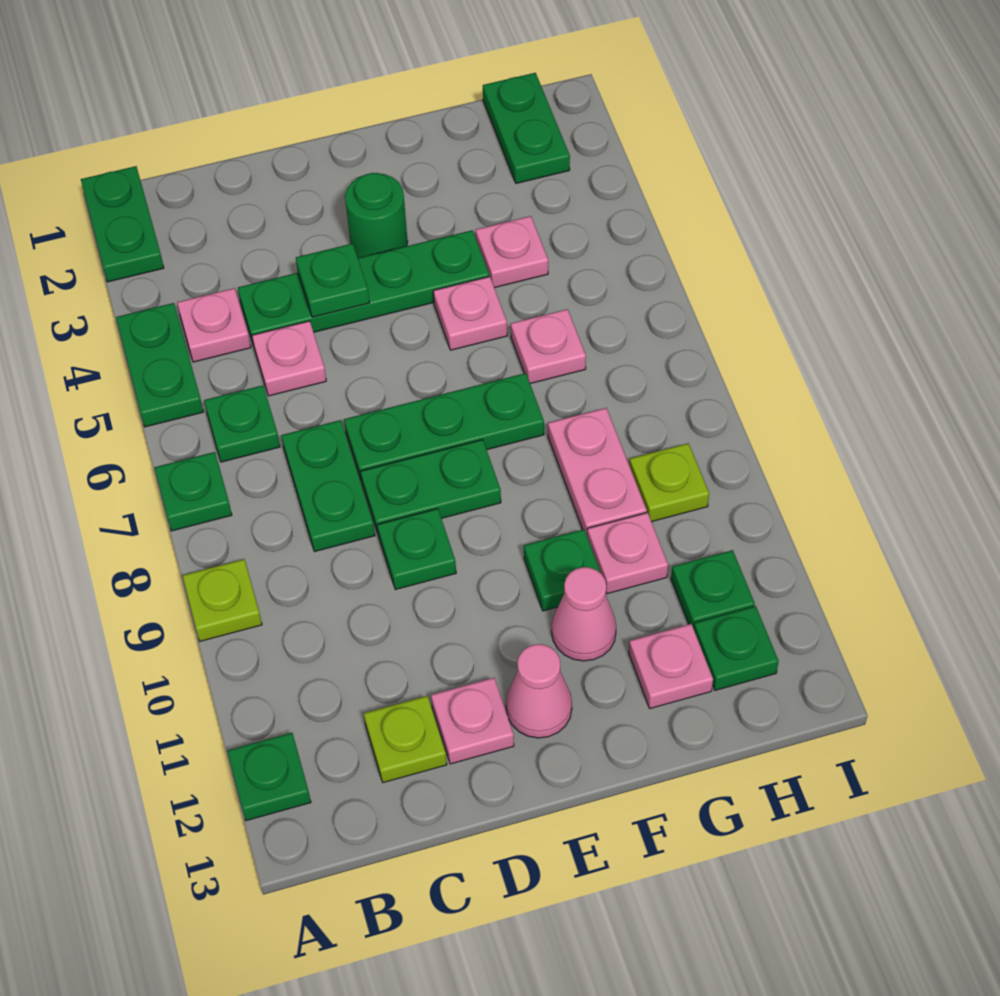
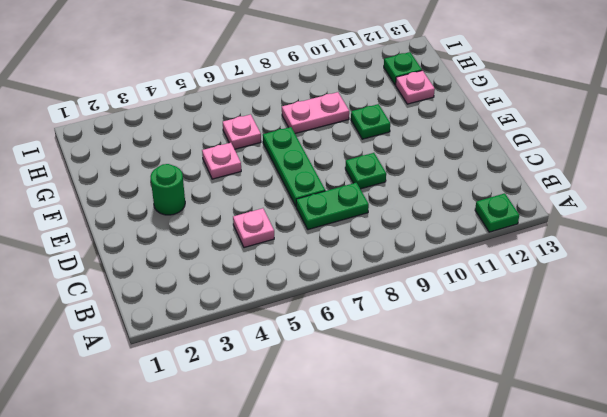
none -> green 1x2 plate [81,166,164,282]
none -> green 1x2 plate [116,303,203,427]
none -> green 1x1 plate [155,452,232,531]
none -> lime 1x1 plate [182,559,262,641]

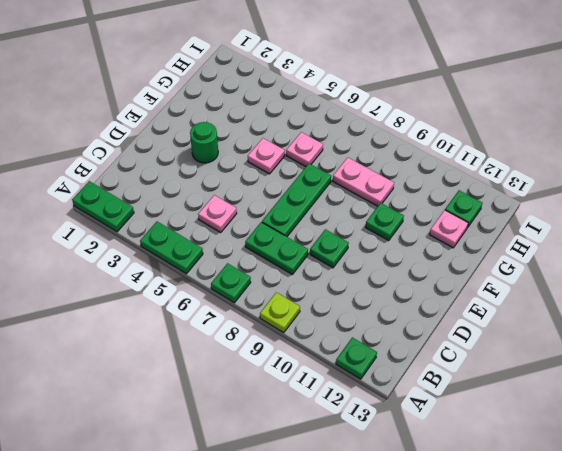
none -> pink 1x1 plate [177,288,251,362]
none -> green 1x1 plate [204,385,280,462]
none -> green 1x4 plate [238,230,489,345]
none -> lime 1x1 plate [364,696,447,783]

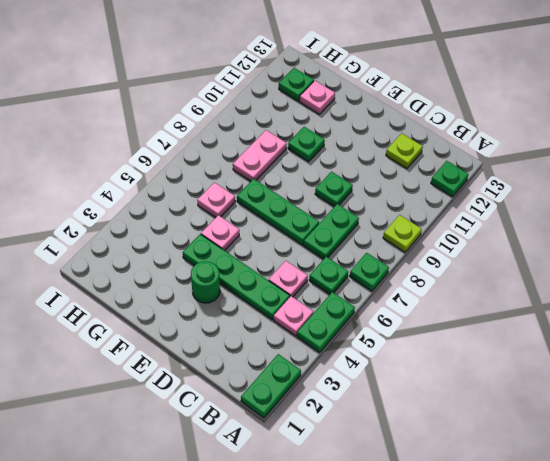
none -> green 1x2 plate [360,440,501,533]
none -> pink 1x1 plate [431,678,514,764]
none -> pink 1x1 cone [506,644,572,738]
none -> pink 1x1 cone [552,567,616,661]

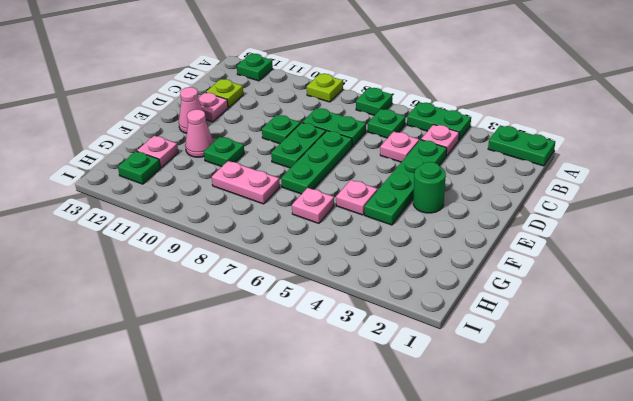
none -> pink 1x1 plate [476,216,548,288]
none -> pink 1x1 plate [587,513,668,594]
none -> green 1x2 plate [483,73,570,183]
none -> lime 1x1 plate [629,443,709,522]

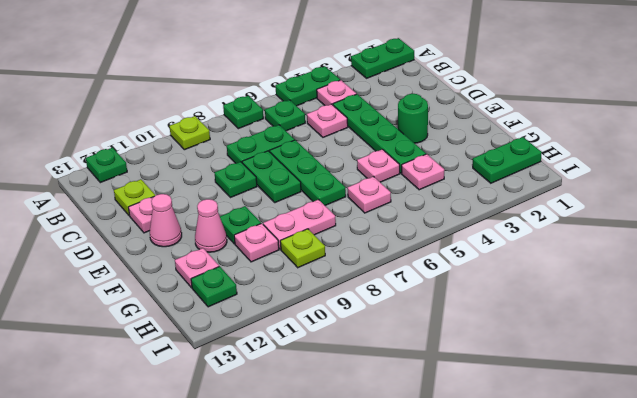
none -> green 1x1 plate [671,550,755,629]
none -> green 1x1 plate [296,244,370,317]

